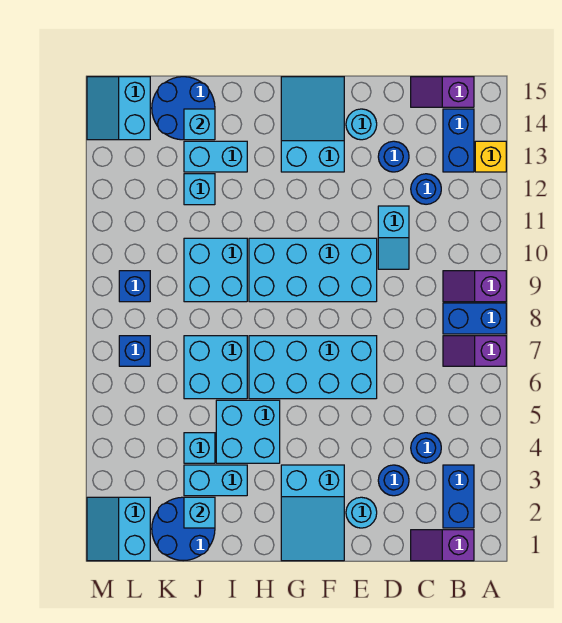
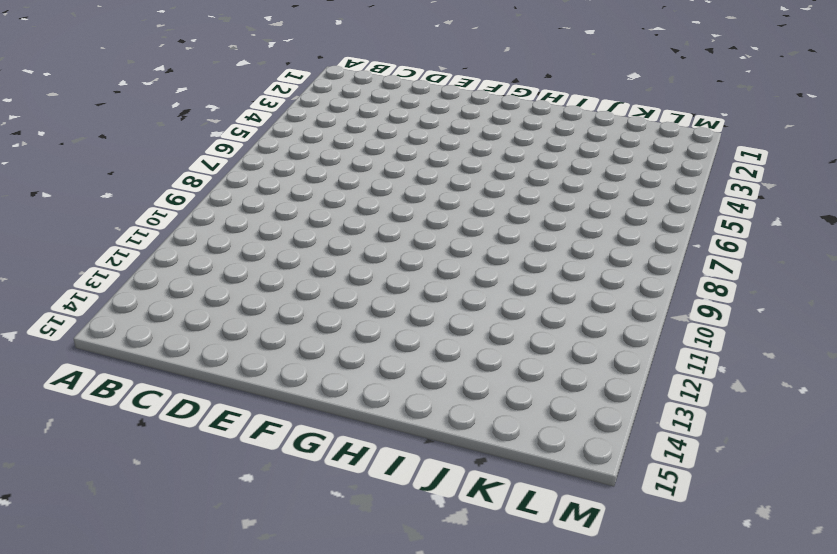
none -> purple 1x2 slope [443,336,506,366]
none -> blue 1x2 brick [443,303,506,334]
none -> purple 1x2 slope [443,271,506,302]
none -> yellow 1x1 brick [475,141,506,172]

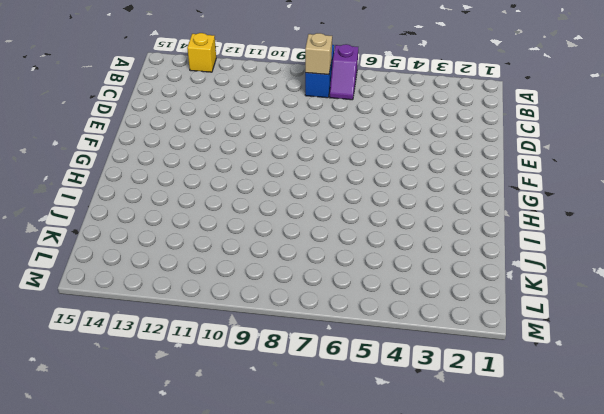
tan 1x1 brick [305,33,332,75] -> none
none -> purple 1x2 slope [443,271,506,302]
none -> purple 1x2 slope [411,530,474,561]
none -> blue 1x2 brick [443,465,474,528]
none -> blue 1x2 brick [443,109,474,172]

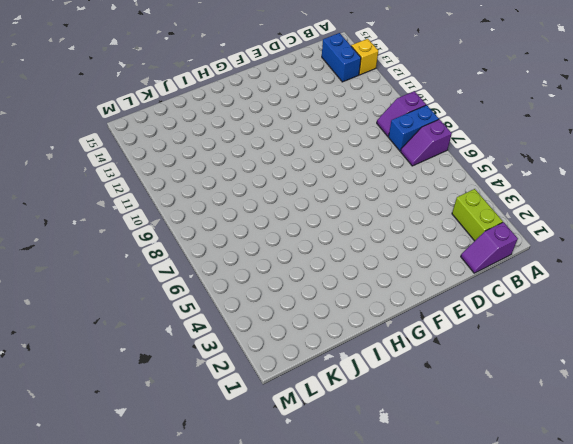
lime 1x2 brick [452,189,503,241] -> blue 1x2 brick [443,465,474,528]
none -> purple 1x2 slope [411,77,474,107]
none -> blue 1x1 round brick [411,433,441,463]
none -> blue 1x1 round brick [411,174,441,204]
none -> blue 1x1 round brick [378,465,409,496]

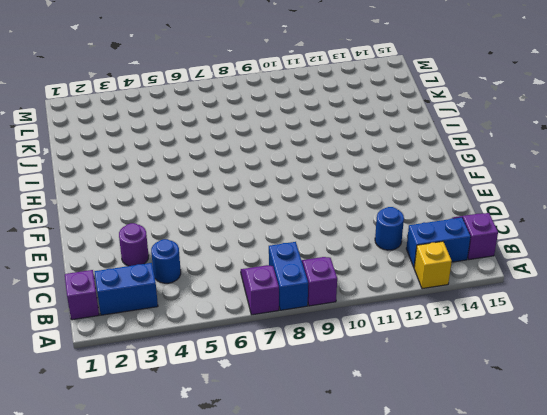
purple 1x1 round brick [119,223,149,266] -> blue 1x1 round brick [378,465,409,496]
none -> cyan 1x2 slope [378,206,409,269]
none -> blue 1x1 round brick [378,141,409,172]
none -> cyan 1x1 round brick [346,497,377,528]
none -> cyan 2x4 brick [249,336,377,399]

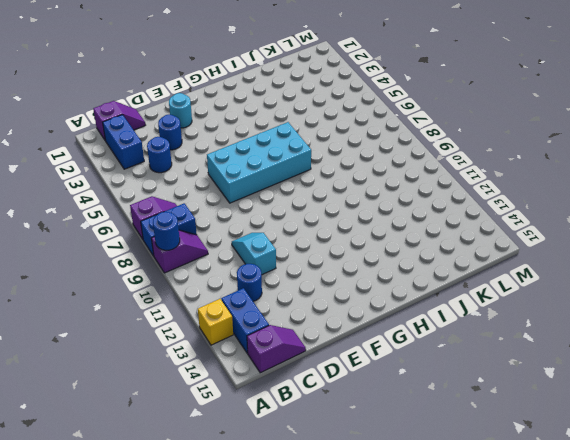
blue 1x1 round brick [153,212,180,250] -> blue 1x1 round brick moved to [378,141,409,172]
none -> cyan 2x4 brick [249,238,377,302]
none -> cyan 1x1 round brick [346,109,377,140]
none -> cyan 2x3 slope [281,465,344,561]
none -> cyan 2x3 slope [281,77,344,172]

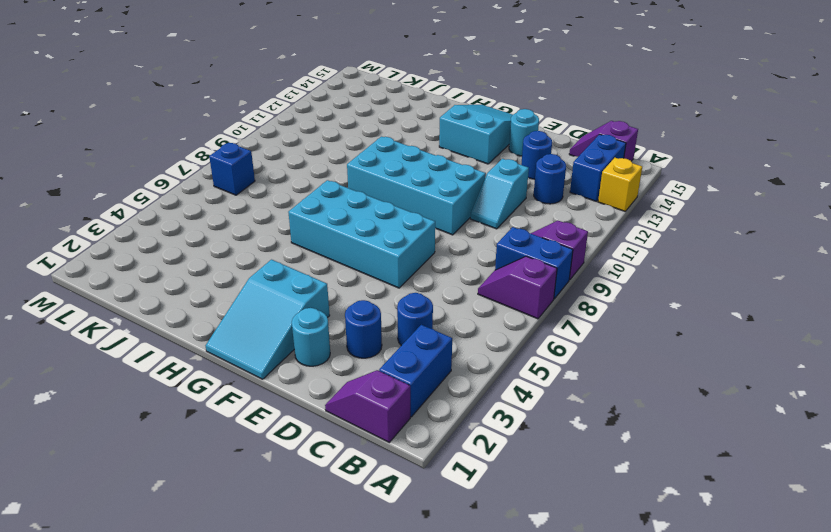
none -> cyan 2x2 brick [216,400,280,463]
none -> cyan 1x2 brick [184,465,247,496]
none -> cyan 2x2 brick [184,336,247,399]
none -> cyan 2x2 brick [184,238,247,302]

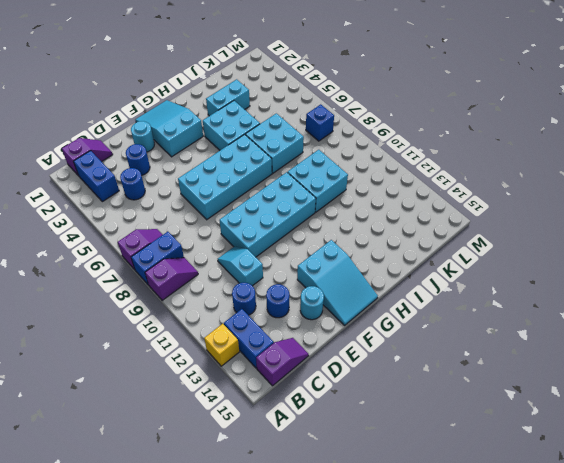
none -> cyan 1x2 brick [184,141,247,172]
none -> blue 2x2 round brick [152,497,215,561]
none -> cyan 1x1 brick [184,433,215,463]
none -> cyan 1x1 brick [184,174,215,205]

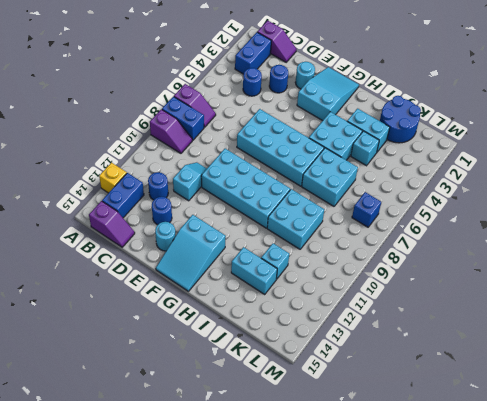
none -> blue 2x2 round brick [152,77,215,140]
none -> cyan 2x2 slope [87,497,150,561]
none -> blue 1x1 brick [119,271,150,302]
none -> cyan 2x2 slope [87,77,150,140]

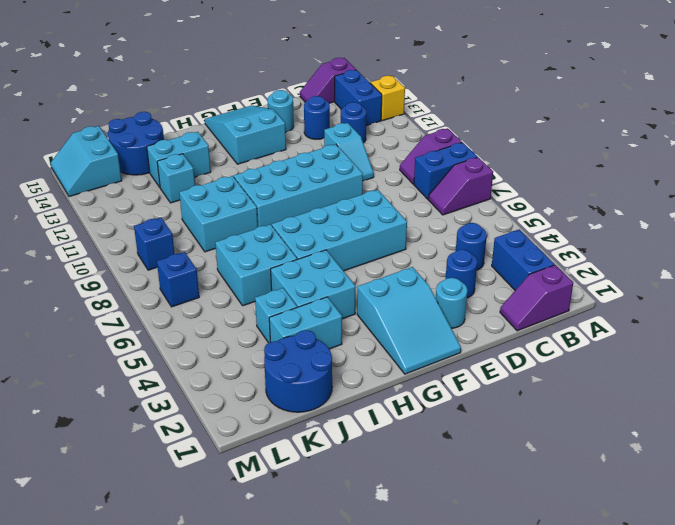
none -> cyan 2x2 slope [87,497,150,561]
none -> cyan 1x1 brick [184,497,215,528]
none -> cyan 1x1 brick [184,109,215,140]

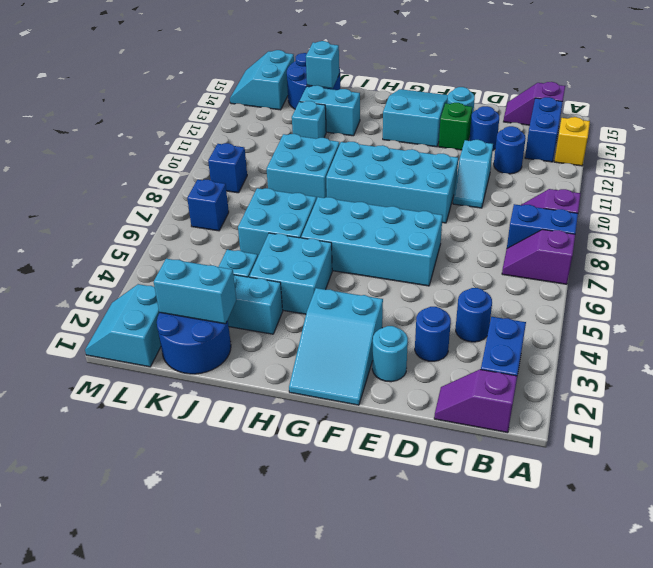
green 1x1 brick [439,103,472,150] -> none
cyan 1x2 brick [154,259,236,324] -> cyan 1x1 brick [184,497,215,528]

